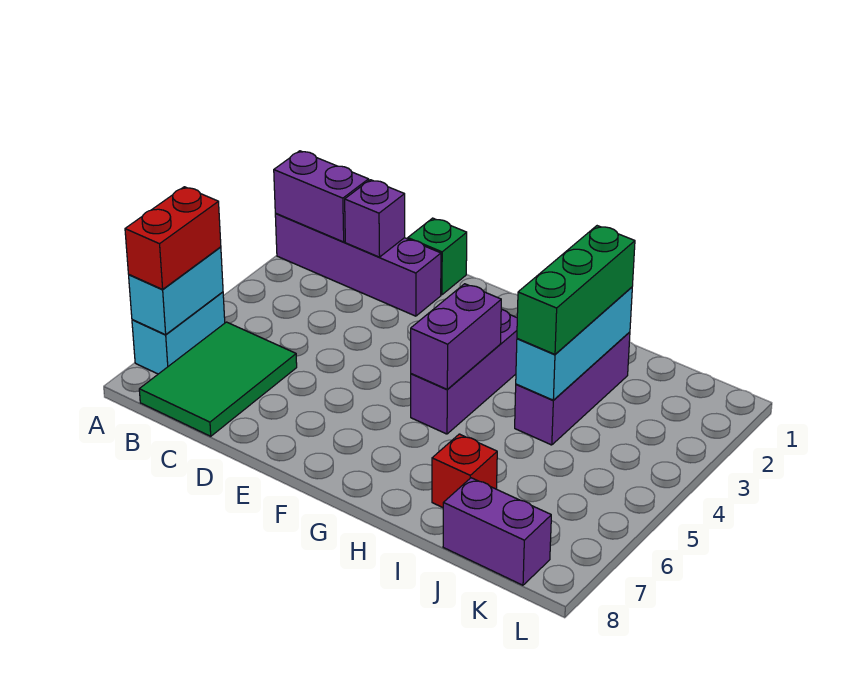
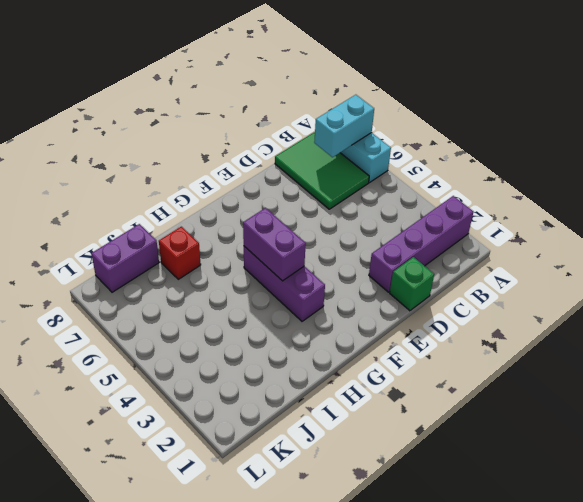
cyan 1x2 brick [314,95,374,157] -> cyan 1x2 brick turned to [129,247,223,335]
none -> purple 1x3 brick [515,332,630,445]
none -> purple 1x2 brick [274,151,369,242]
none -> purple 1x1 brick [345,180,405,257]

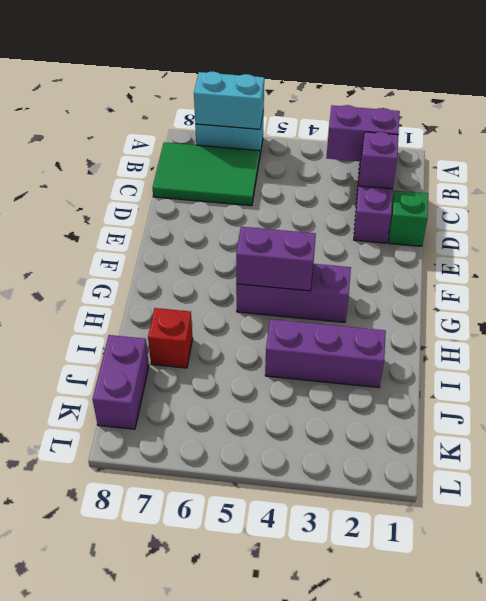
purple 1x2 brick [327,105,400,161] -> purple 1x2 brick turned to [274,151,369,242]
none -> cyan 1x3 brick [516,287,632,400]
none -> red 1x2 brick [125,187,221,289]
none -> green 1x3 brick [517,226,635,354]

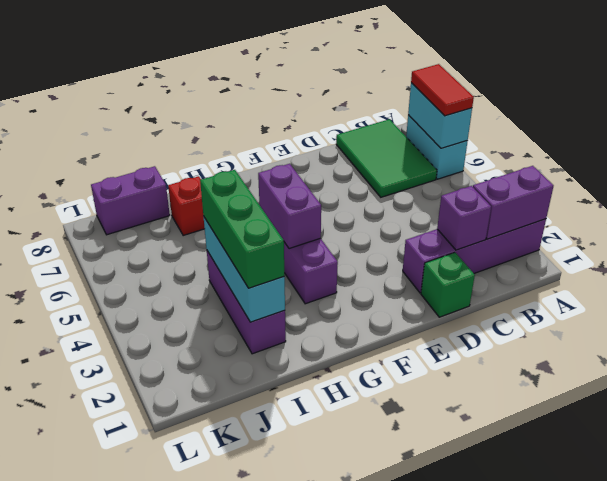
red 1x2 tile [411,64,474,116] -> red 1x2 brick [125,187,221,289]

